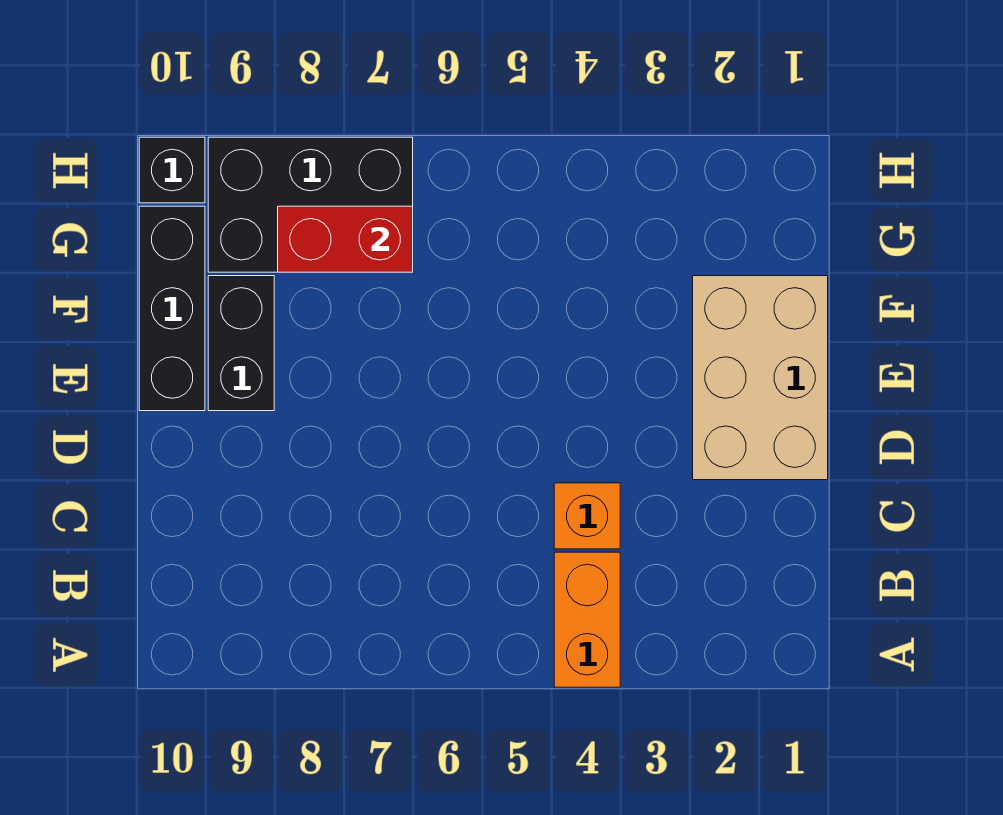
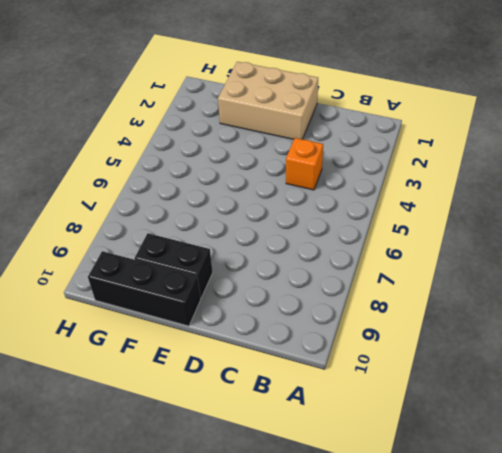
none -> orange 1x2 brick [554,552,620,687]
none -> black 2x3 brick [208,137,413,272]

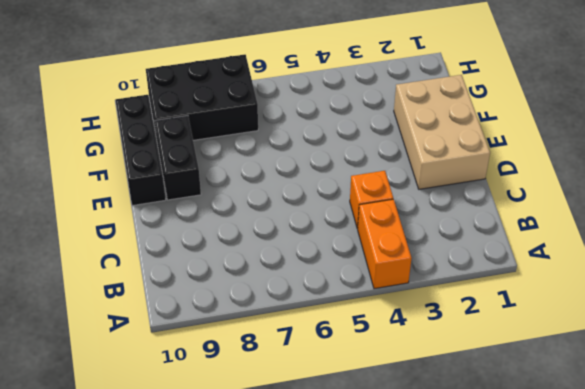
none -> black 1x1 brick [139,137,205,203]
none -> red 1x2 brick [278,206,413,272]

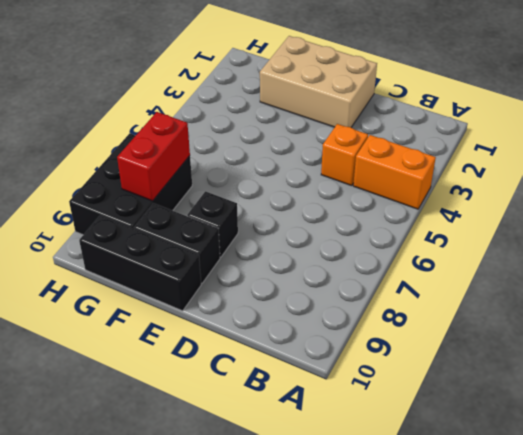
black 1x1 brick [187,191,238,257] -> black 1x1 brick moved to [139,137,205,203]

